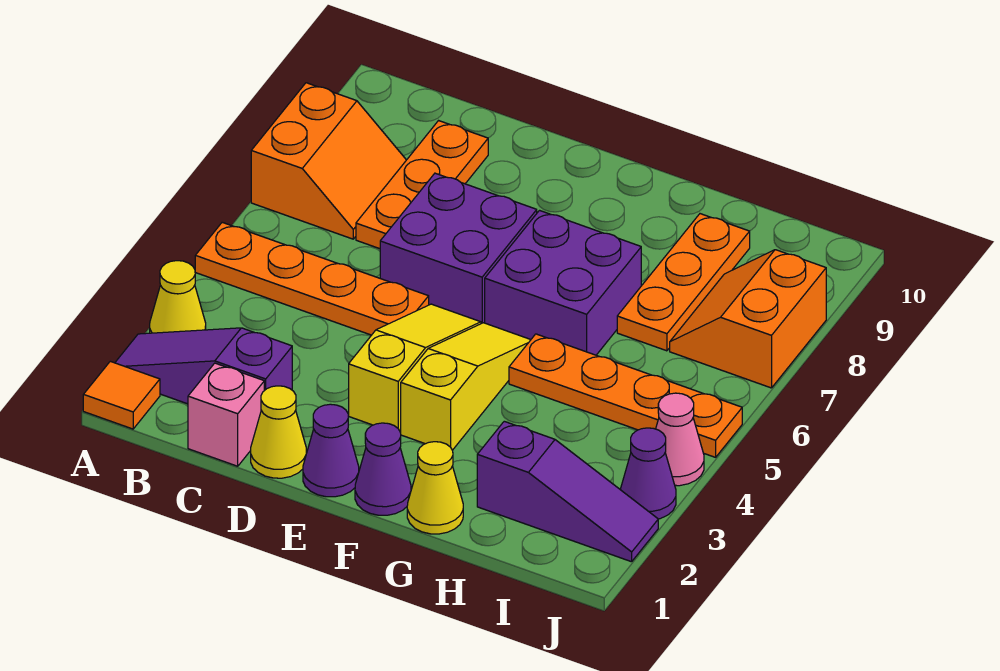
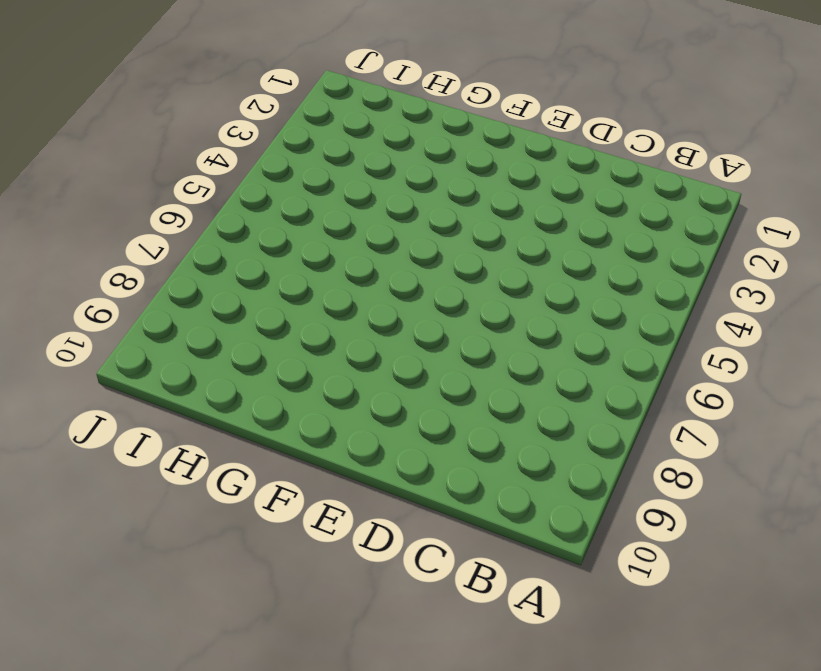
none -> orange 1x1 tile [83,361,160,429]
none -> purple 1x3 slope [115,328,292,404]
none -> yellow 1x1 cone [150,261,206,333]

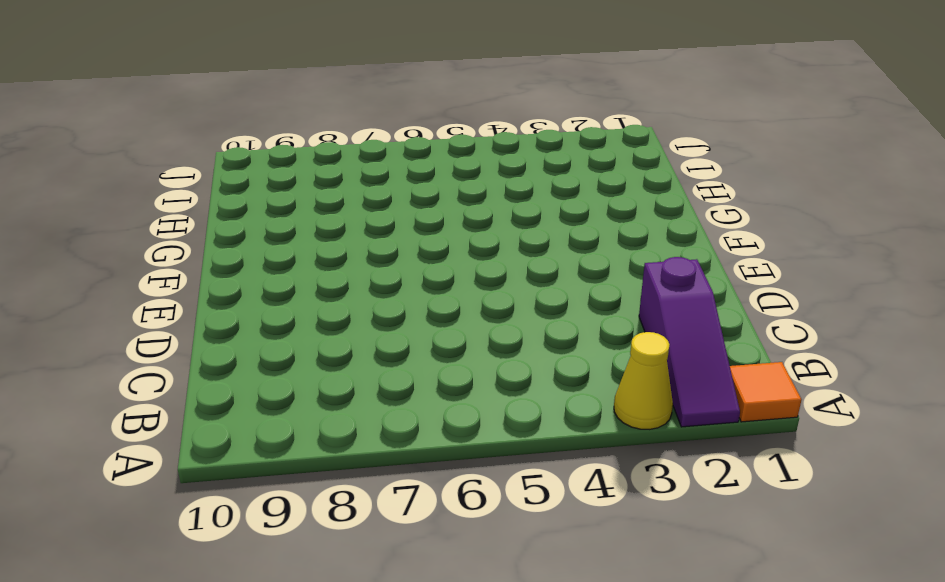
none -> orange 1x4 plate [195,222,429,335]
none -> orange 2x2 slope [251,83,406,239]
none -> pink 1x1 brick [188,363,264,466]

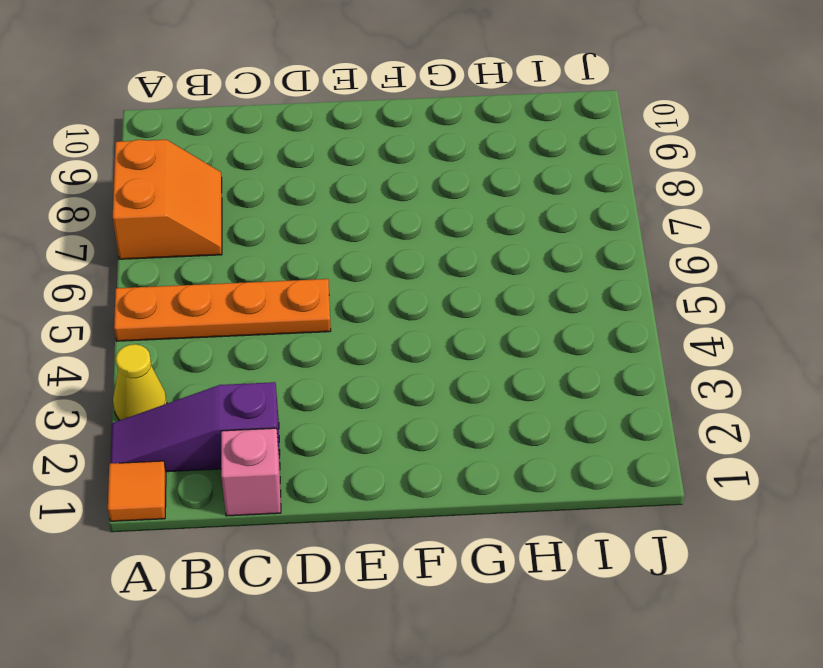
none -> orange 1x3 plate [356,121,488,249]
none -> yellow 1x1 cone [251,386,306,478]
none -> purple 2x2 brick [380,173,537,324]

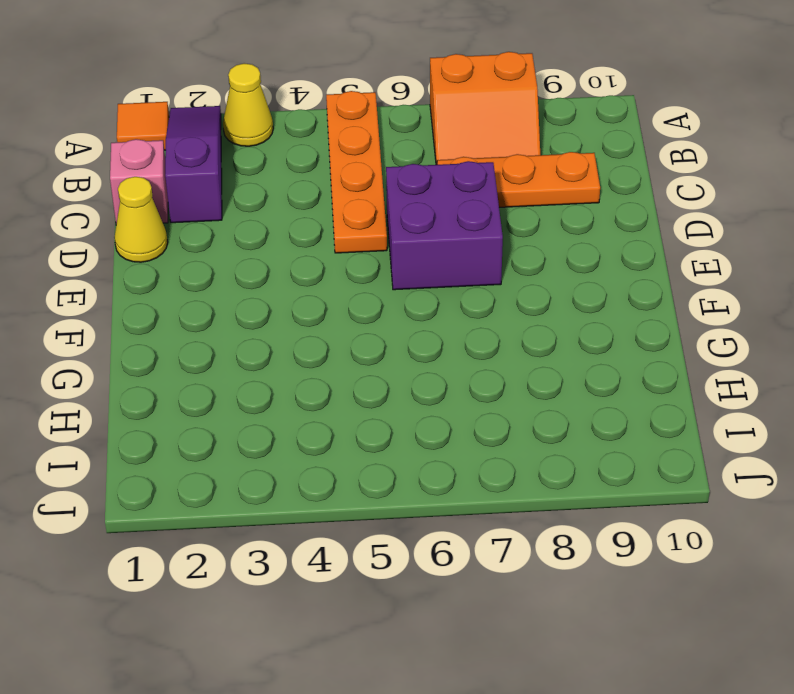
none -> purple 1x1 cone [303,404,359,497]
none -> yellow 1x3 slope [349,304,481,431]
none -> purple 1x1 cone [355,423,411,515]

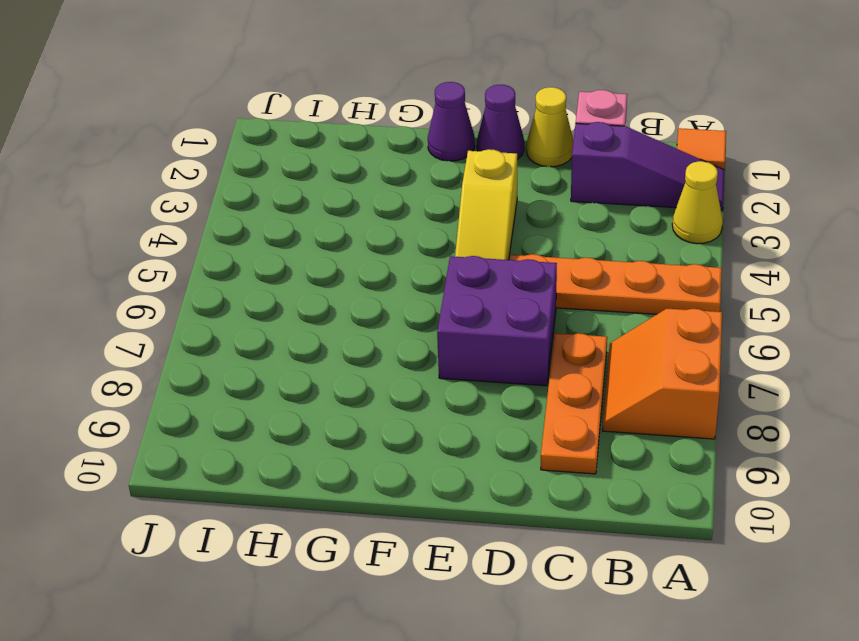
none -> yellow 1x3 slope [401,323,531,450]
none -> purple 2x2 brick [485,210,641,355]
none -> yellow 1x1 cone [407,442,463,534]

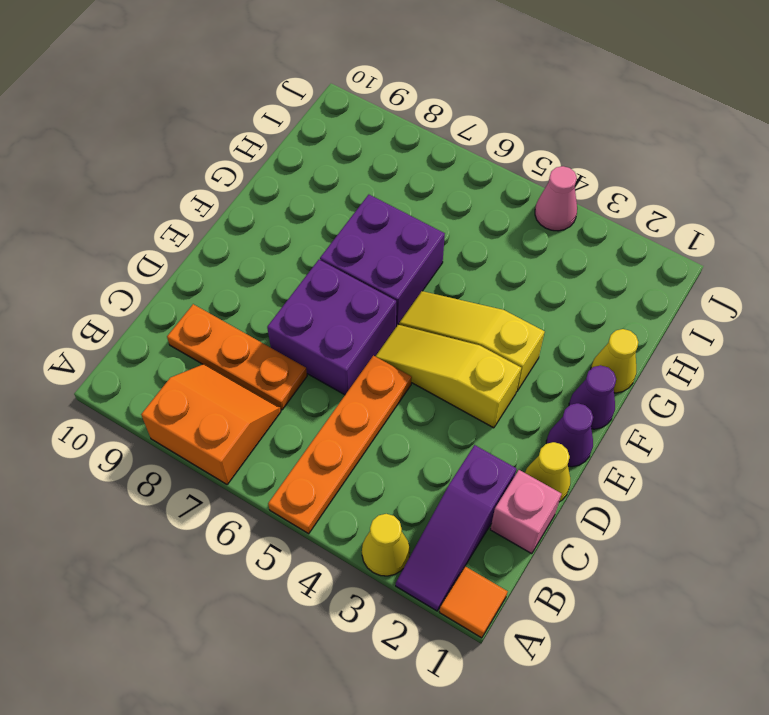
none -> orange 1x4 plate [509,334,742,457]
none -> purple 1x3 slope [477,421,658,562]
none -> orange 1x3 plate [617,214,750,351]

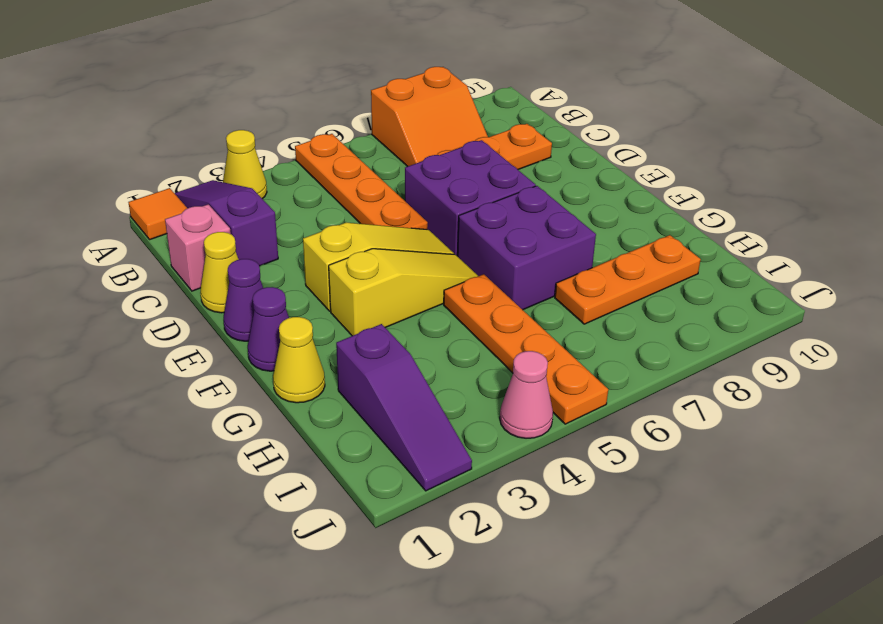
none -> orange 2x2 slope [670,250,826,388]
none -> purple 1x1 cone [620,428,676,519]

